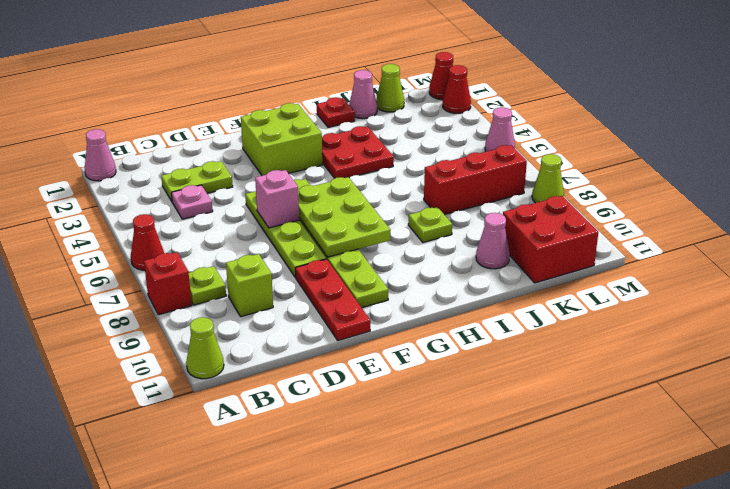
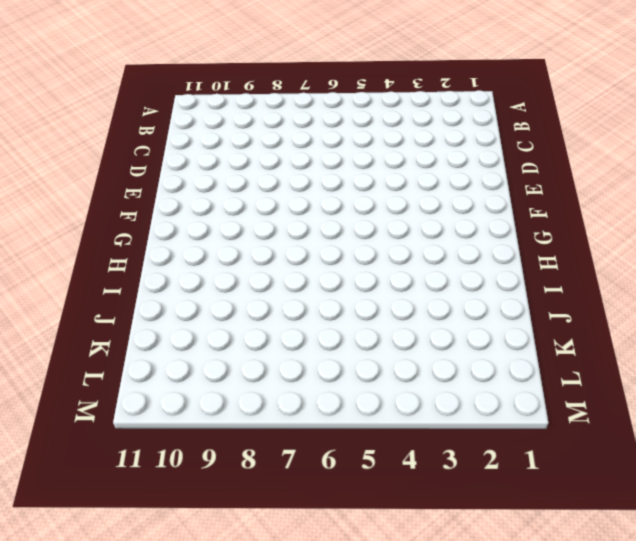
none -> pink 1x1 cone [85,129,116,181]
none -> red 1x1 cone [131,214,164,270]
none -> red 1x1 brick [144,252,192,315]

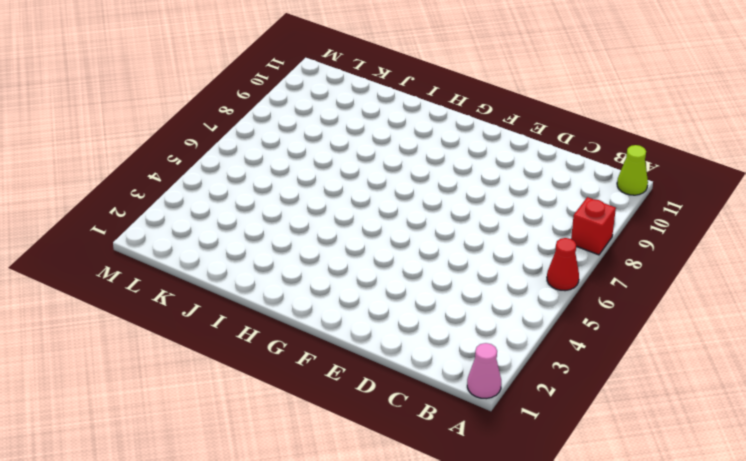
none -> lime 1x1 plate [189,266,226,305]
none -> lime 1x2 plate [161,161,233,201]
none -> pink 1x1 plate [171,185,213,219]

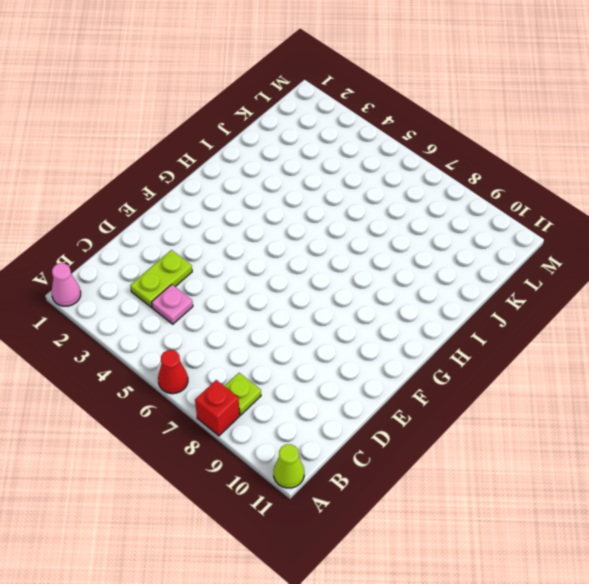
none -> lime 1x1 brick [226,254,273,317]
none -> lime 1x4 plate [245,191,326,277]
none -> red 1x3 plate [295,259,370,340]

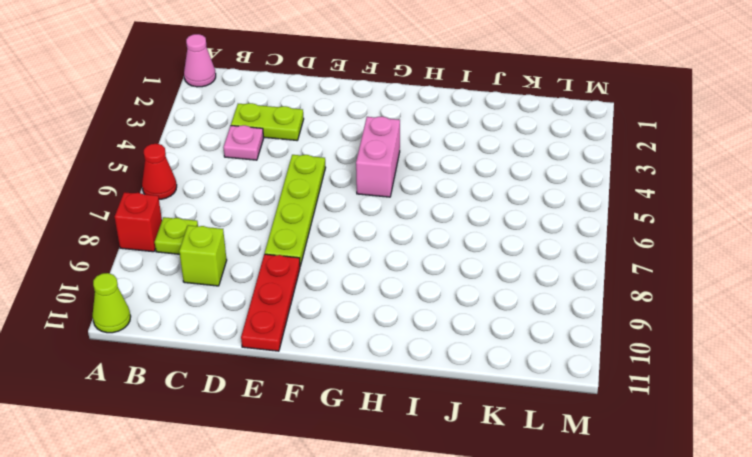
pink 1x2 brick [356,116,400,197] -> none
none -> lime 2x2 brick [241,103,322,176]
none -> lime 1x6 plate [294,179,388,308]
none -> red 2x2 plate [322,126,394,178]

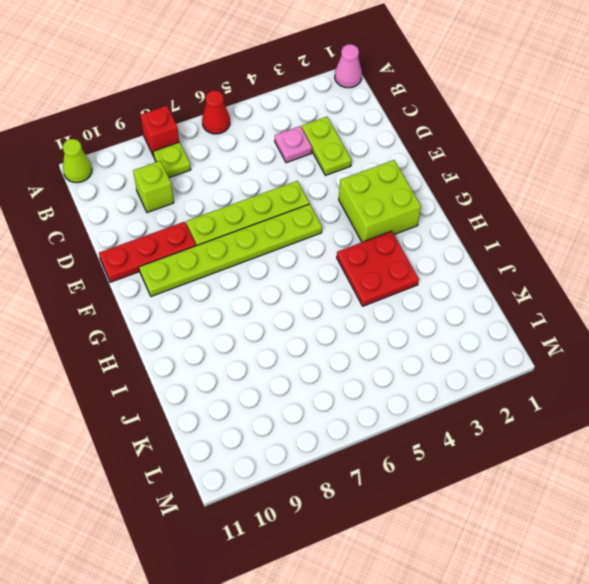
none -> red 1x1 plate [317,97,355,127]
none -> lime 1x1 plate [408,207,452,242]
none -> pink 1x1 cone [349,70,377,119]

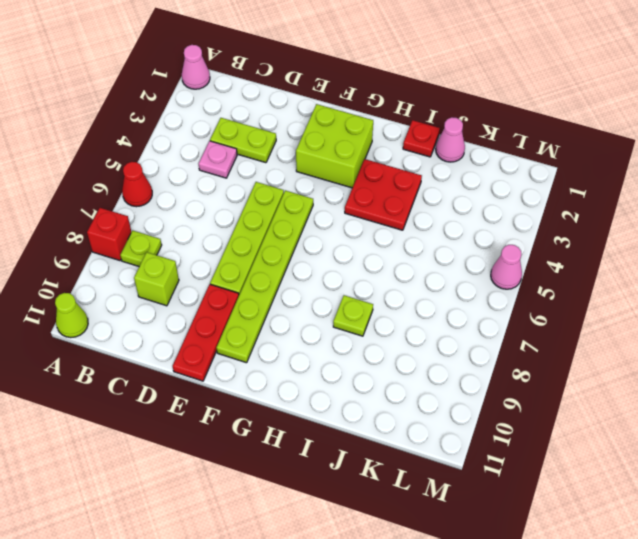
none -> red 1x3 brick [424,145,527,215]
none -> pink 1x1 cone [476,213,510,269]
none -> lime 1x1 cone [376,64,404,112]

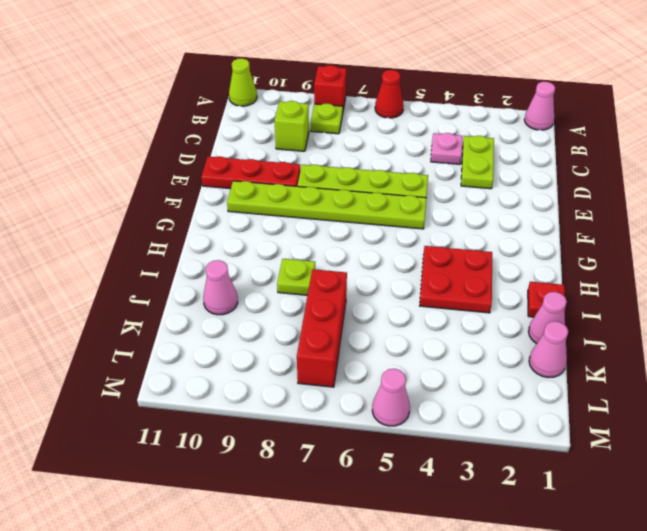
pink 1x1 cone [529,321,568,377] -> lime 1x1 cone [376,64,404,112]
none -> lime 2x2 brick [241,103,322,176]
none -> red 2x2 brick [503,196,598,283]
none -> red 1x1 cone [429,52,453,100]

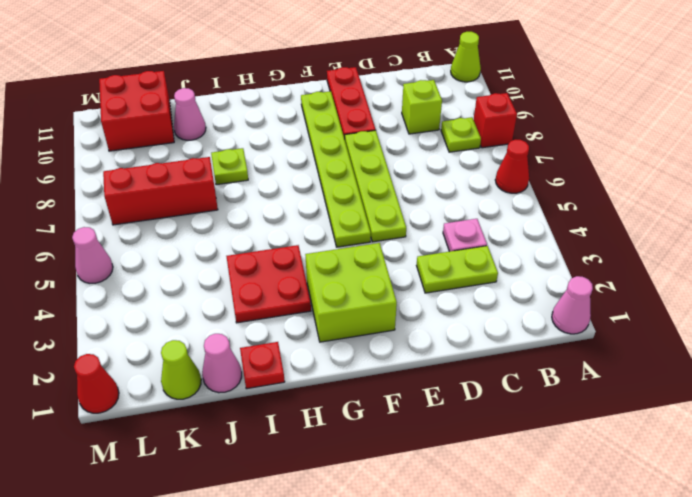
none -> red 1x1 cone [443,65,471,113]
none -> lime 1x1 cone [532,154,564,203]
none -> pink 1x1 brick [255,170,299,228]

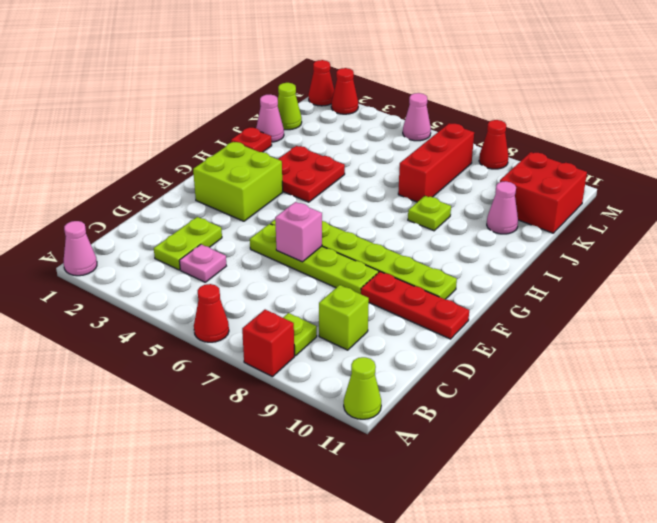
red 1x1 cone [479,120,508,169] -> lime 1x1 cone [532,154,564,203]
none -> lime 2x3 plate [298,177,390,257]

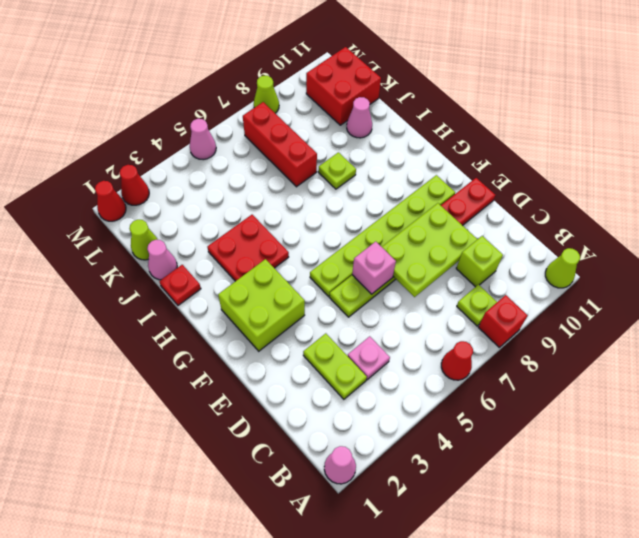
lime 2x3 plate [382,203,477,297] -> lime 2x3 plate moved to [298,177,390,257]

